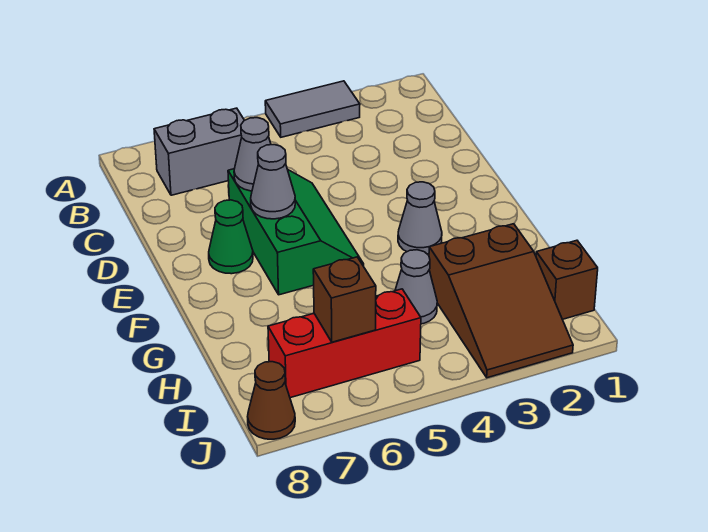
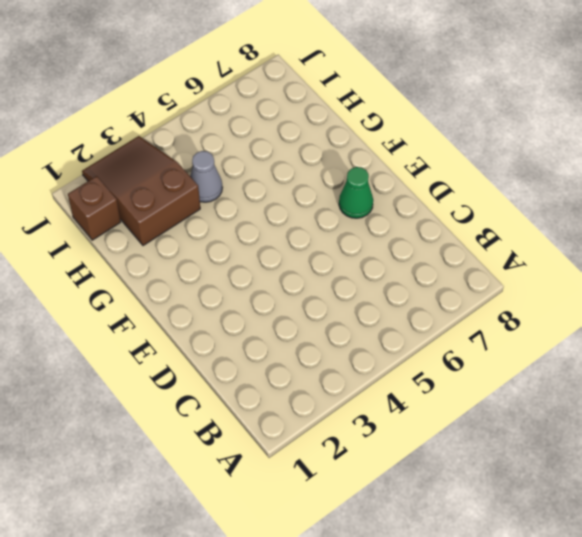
none -> grey 1x2 tile [265,81,360,137]
none -> grey 1x2 brick [154,108,244,195]
none -> green 2x3 slope [228,169,364,295]

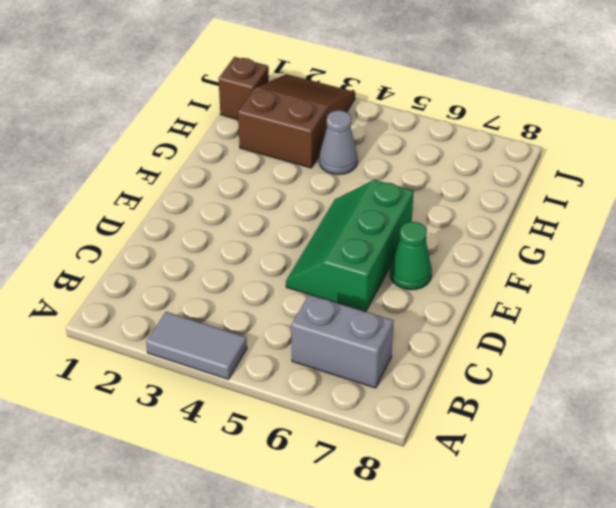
none -> grey 1x1 cone [398,182,442,254]
none -> red 1x3 brick [268,289,421,398]
none -> brown 1x1 cone [248,362,295,439]

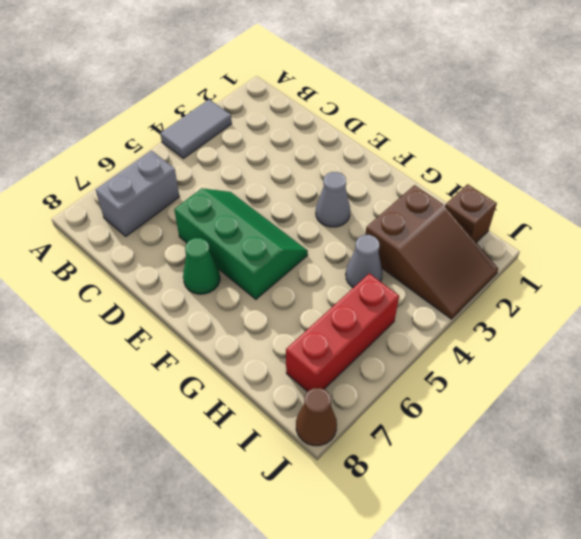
none -> grey 1x1 cone [234,118,271,191]
none -> grey 1x1 cone [251,145,295,219]
none -> brown 1x1 brick [313,257,376,342]

